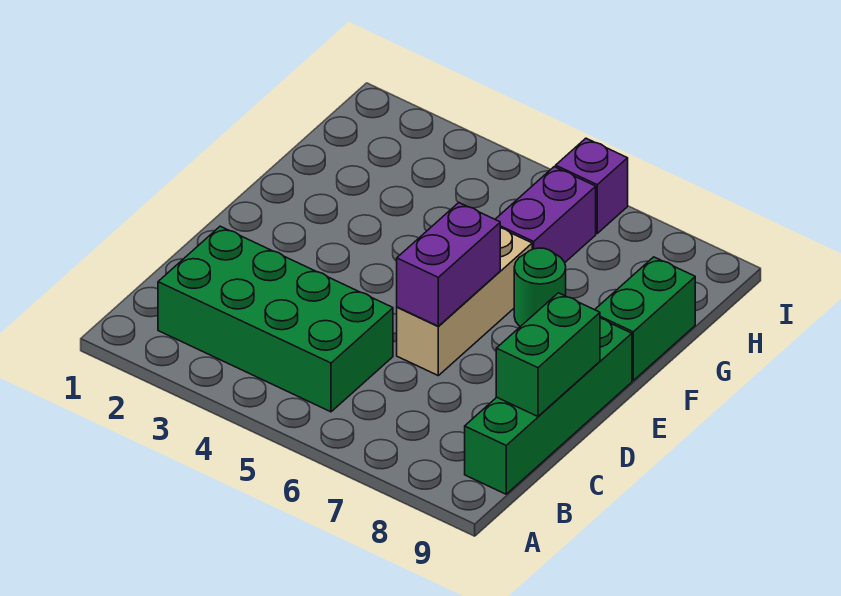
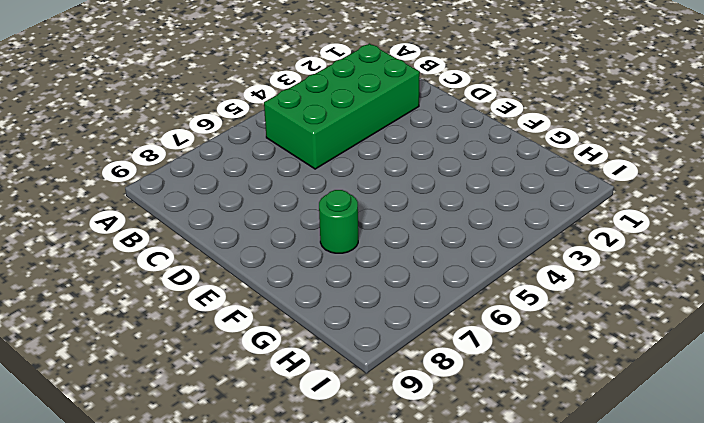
none -> green 1x4 brick [465,318,632,494]
none -> tan 1x3 brick [397,228,532,375]

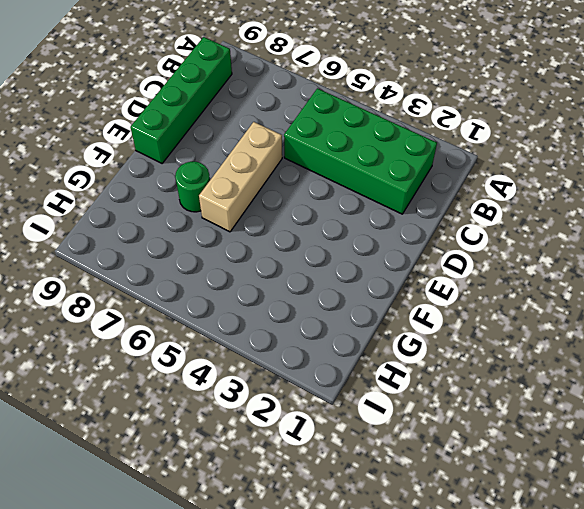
none -> green 1x2 brick [595,257,695,380]
none -> purple 1x2 brick [495,167,596,262]

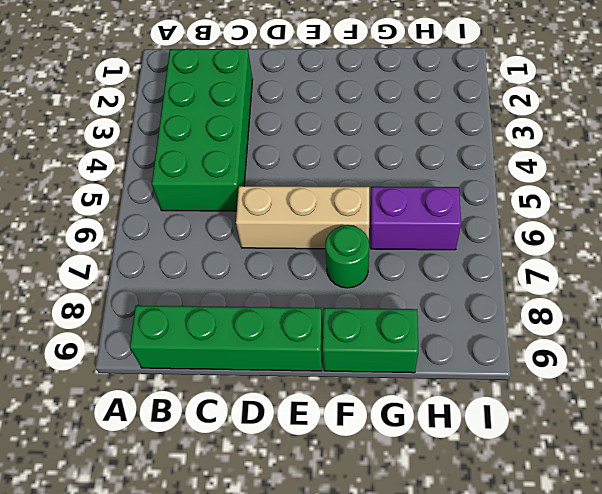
none -> purple 1x1 brick [556,138,628,233]
none -> green 1x2 brick [496,293,600,416]

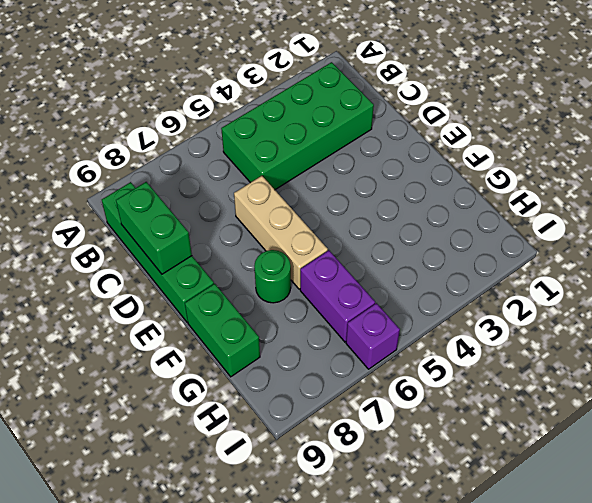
none -> purple 1x2 brick [397,203,500,326]

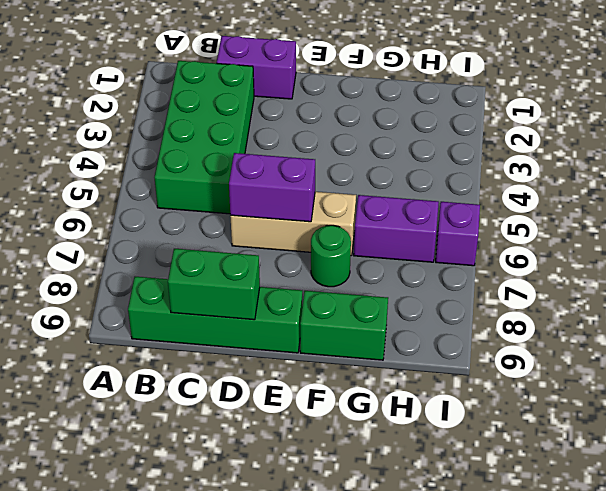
purple 1x2 brick [217,36,296,99] -> none

